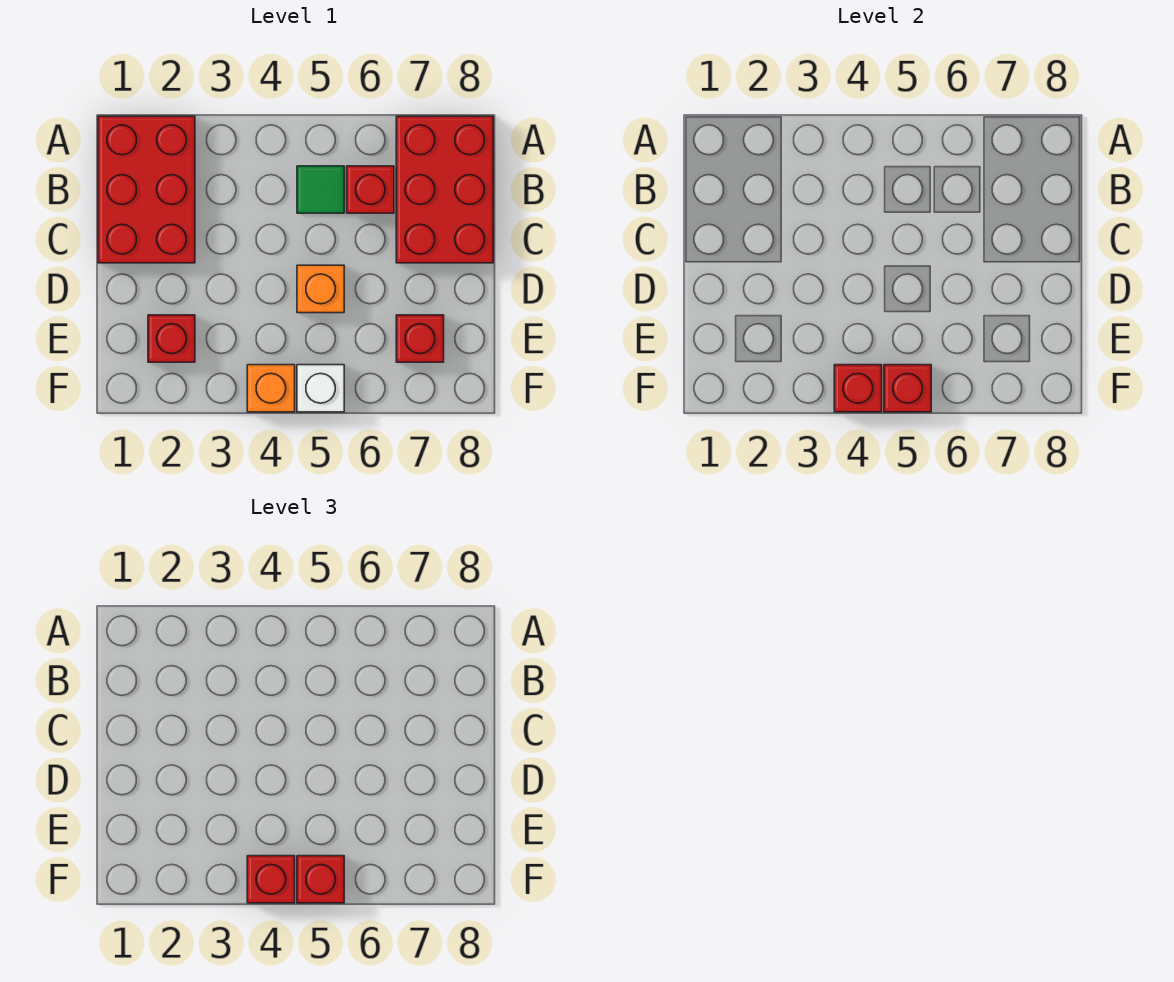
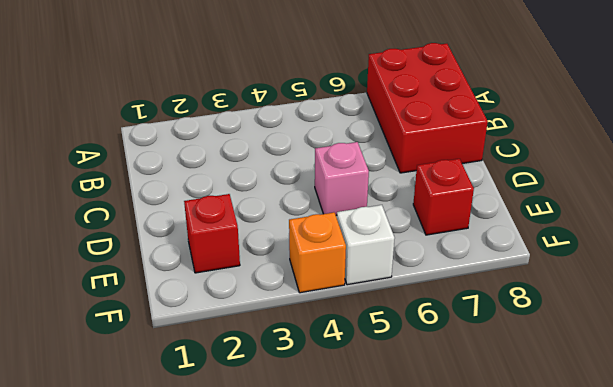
pink 1x1 brick [315,142,369,215] -> orange 1x1 brick [297,265,344,313]
none -> red 2x3 brick [98,116,195,263]
none -> green 1x1 tile [297,166,344,213]
none -> red 1x1 brick [347,166,394,213]

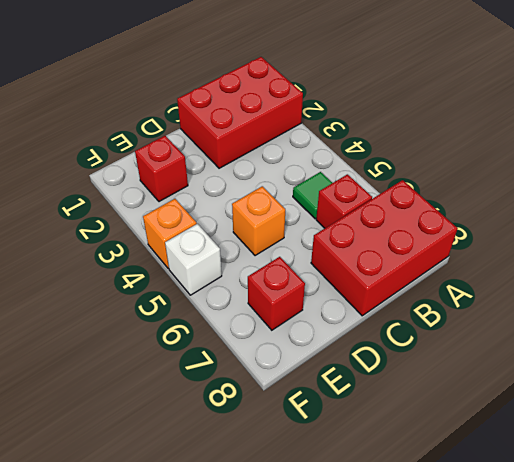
none -> red 1x1 brick [834,365,882,412]
none -> red 1x1 brick [884,365,931,412]
none -> red 1x1 brick [247,856,295,903]

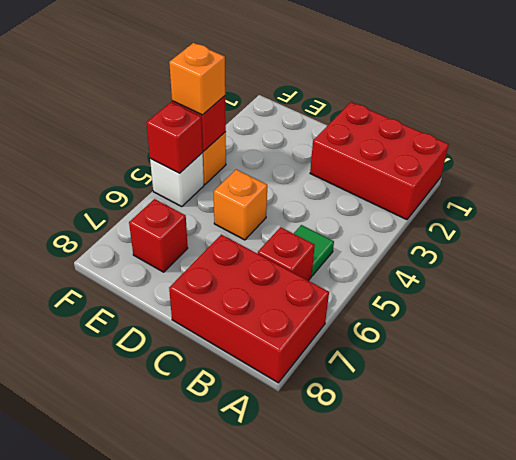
orange 1x1 brick [169,43,225,115] -> red 1x1 brick [247,856,295,903]
none -> red 1x1 brick [148,315,195,362]
none -> red 1x1 brick [297,856,344,903]

